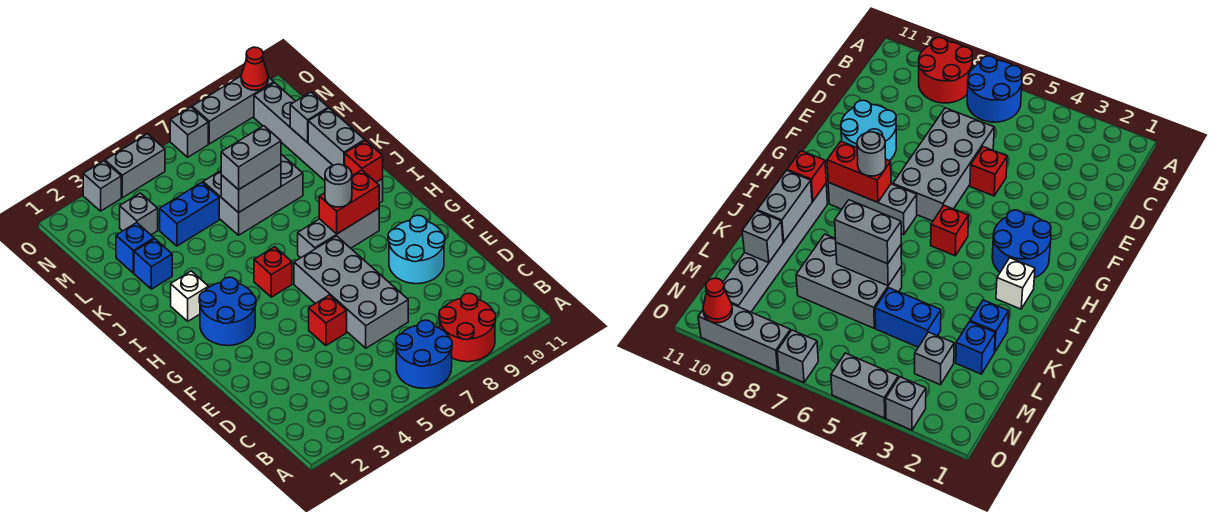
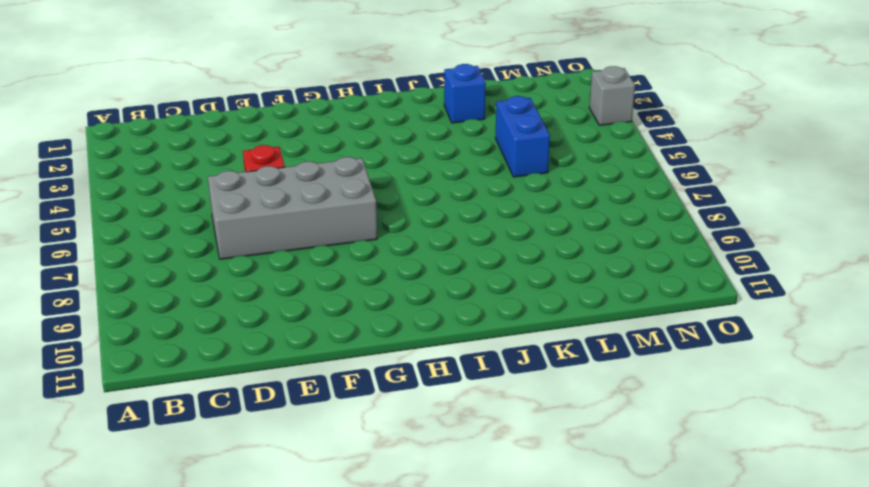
none -> blue 2x2 round brick [396,320,452,388]
none -> red 2x2 round brick [439,293,496,362]
none -> cyan 2x2 round brick [388,215,445,284]

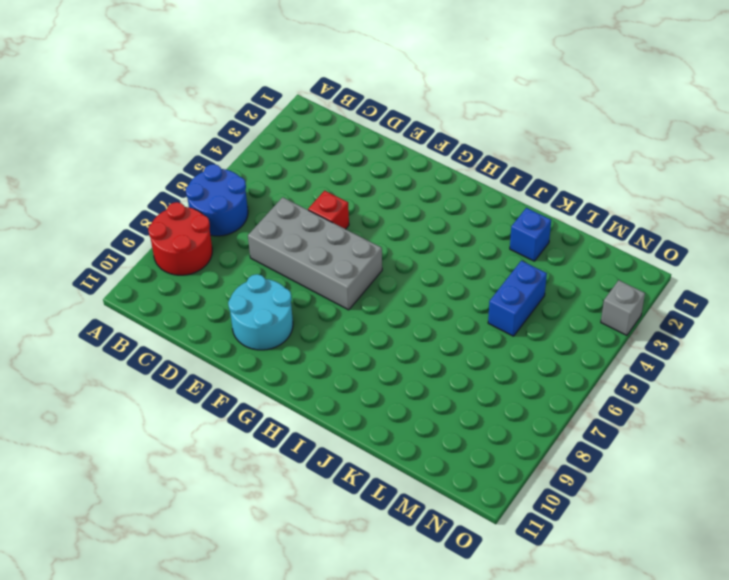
none -> blue 2x2 round brick [199,277,256,346]
none -> red 1x1 brick [254,247,292,297]
none -> grey 1x3 brick [298,208,379,258]

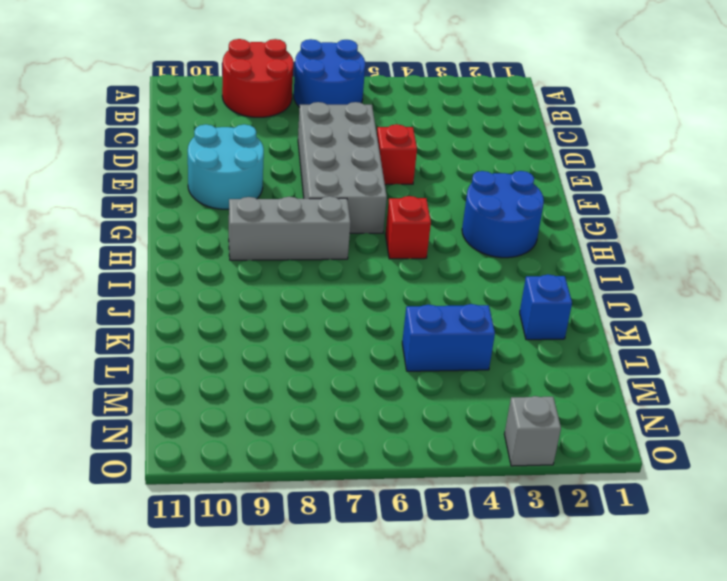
none -> white 1x1 brick [171,271,209,321]
none -> grey 1x6 brick [254,83,383,203]
none -> grey 2x3 brick [203,154,303,235]

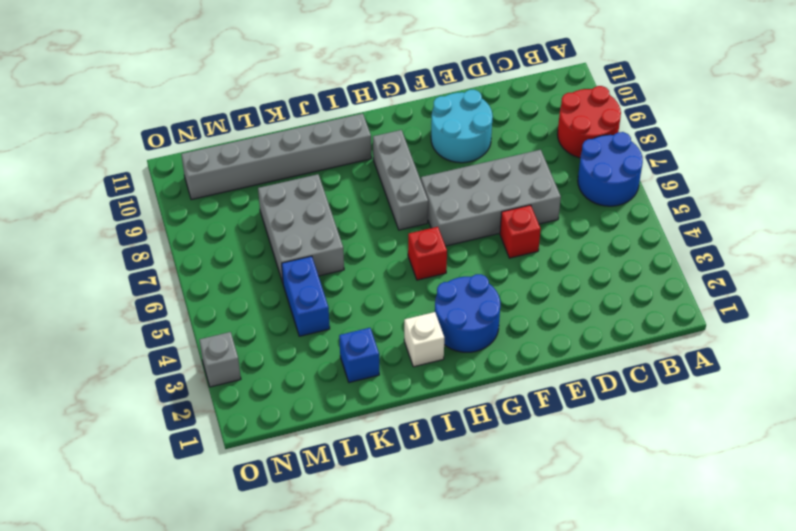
none -> blue 1x1 brick [116,223,154,273]
none -> grey 1x1 brick [120,193,158,235]
none -> grey 1x2 brick [105,134,165,198]

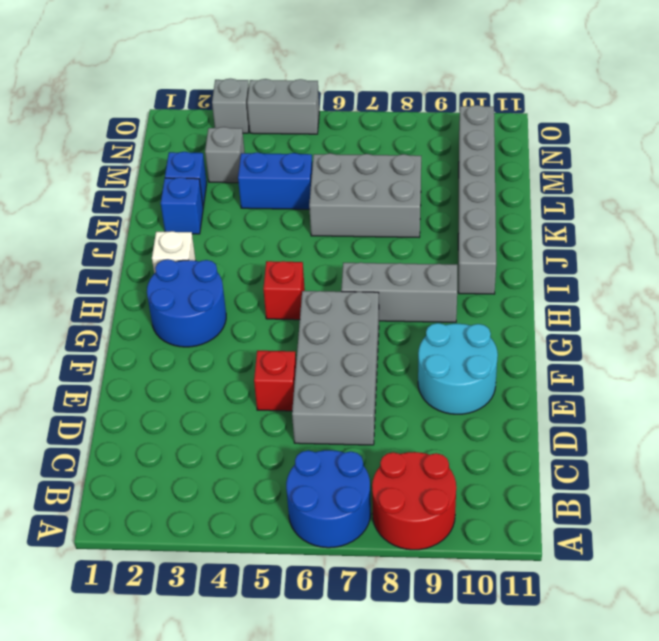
none -> grey 1x1 brick [170,107,208,157]
none -> grey 1x3 brick [192,76,274,144]
none -> red 1x2 brick [319,170,379,234]

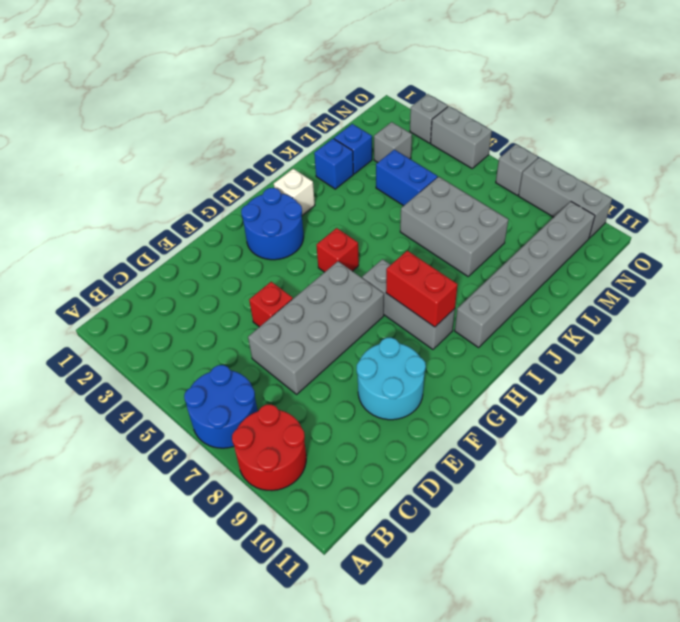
none -> red 1x1 brick [345,141,383,182]
none -> grey 1x2 brick [308,108,365,166]
none -> grey 1x2 brick [221,164,281,213]

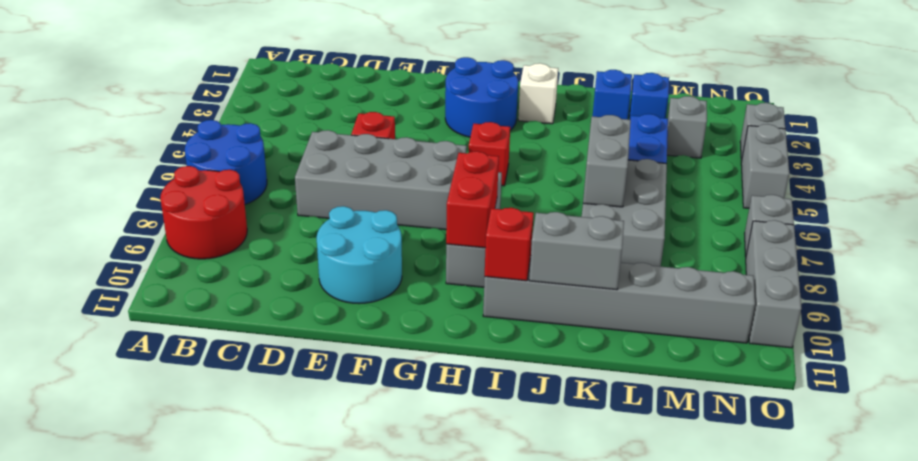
none -> grey 1x1 brick [290,92,328,143]
none -> red 1x1 cone [241,47,268,90]
none -> grey 1x1 round brick [325,164,352,207]

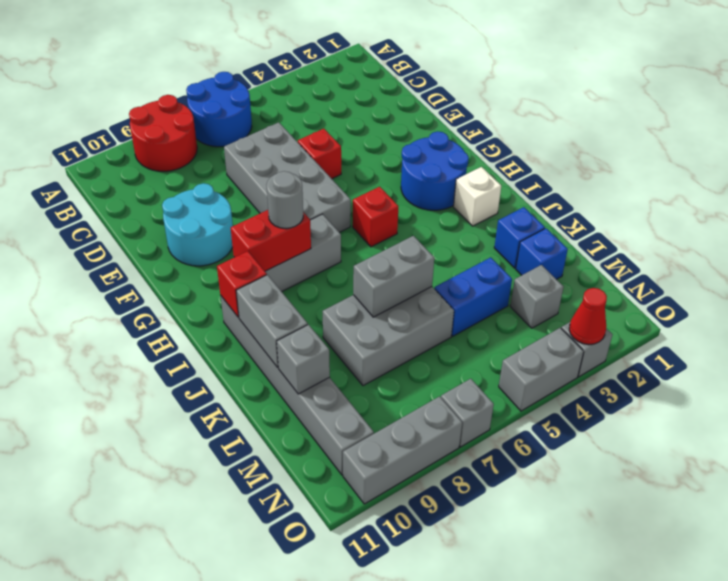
red 1x1 cone [569,288,607,345] -> red 1x1 cone moved to [241,47,268,90]
none -> grey 1x2 brick [221,126,281,190]

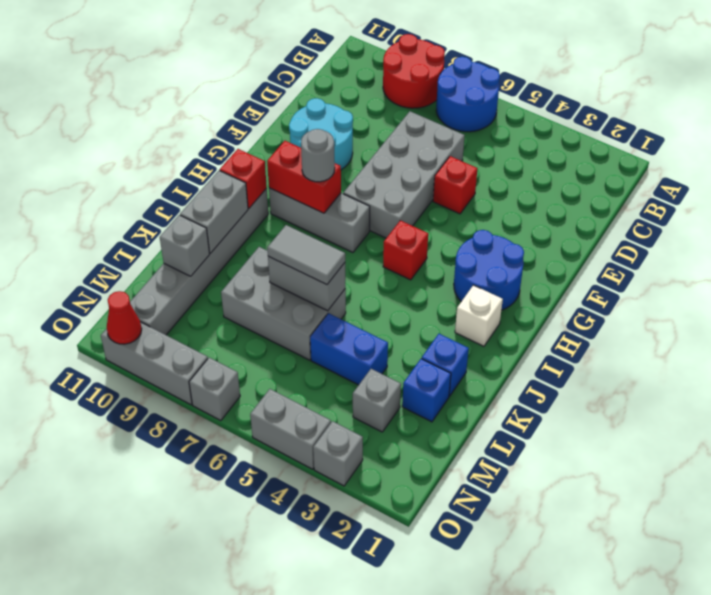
grey 1x2 tile [267,225,345,285] -> grey 1x2 brick [221,126,281,190]

